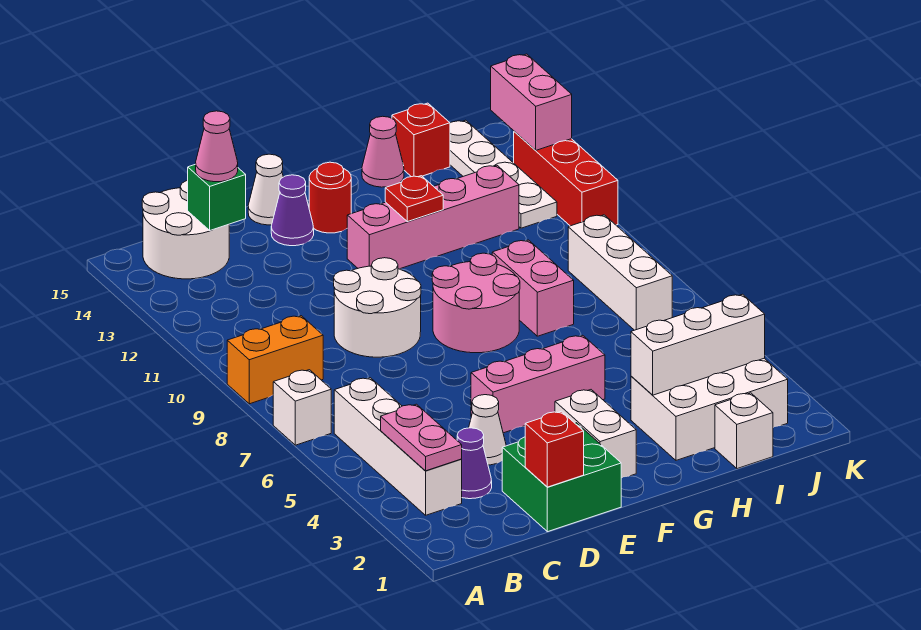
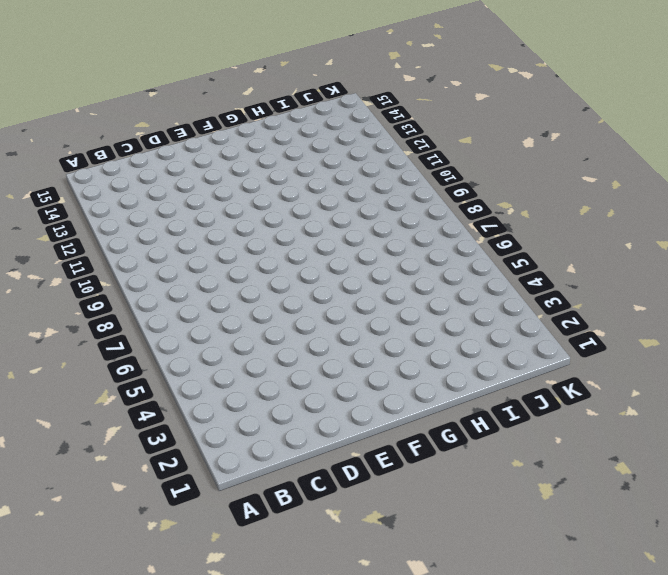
none -> white 1x1 brick [273,370,331,445]
none -> orange 1x2 brick [227,316,323,404]
none -> white 1x4 brick [334,378,462,515]
none -> white 2x2 round brick [142,180,229,279]

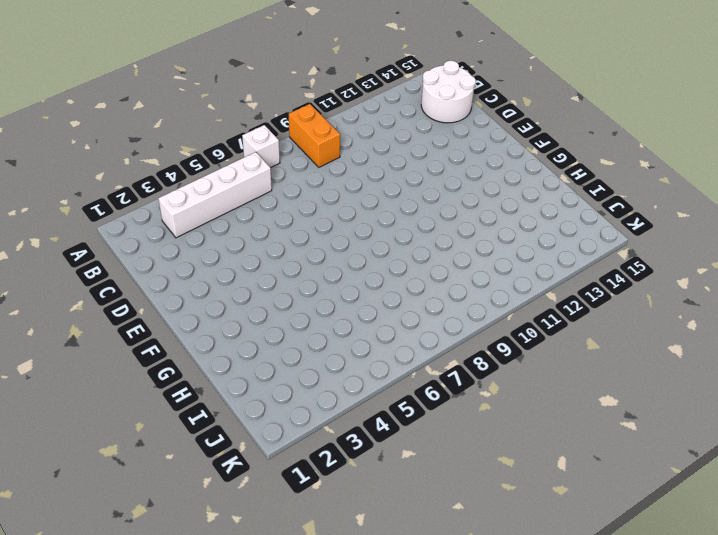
none -> purple 1x1 cone [457,428,492,499]
none -> green 2x2 brick [502,423,621,532]
none -> white 1x1 cone [469,395,506,465]
none -> white 2x2 round brick [334,258,421,357]

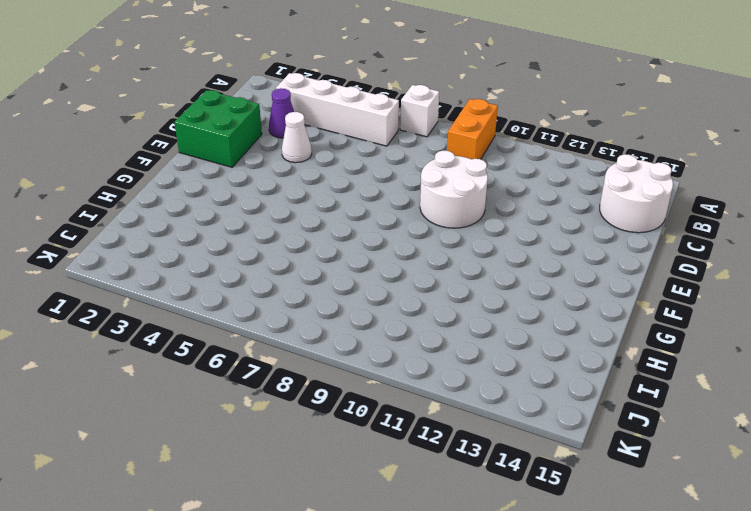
none -> pink 1x3 brick [471,335,605,433]
none -> purple 1x1 cone [271,175,314,246]
none -> white 1x1 cone [248,154,283,225]
none -> white 1x2 brick [555,390,636,478]

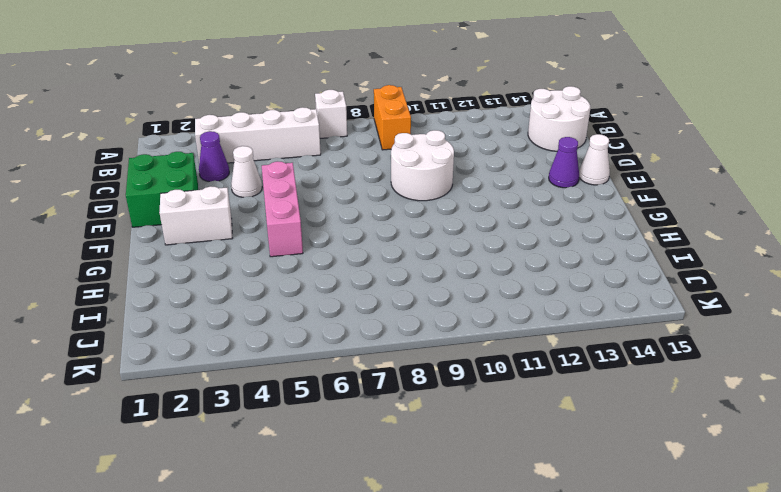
none -> pink 2x2 round brick [432,253,520,353]
none -> pink 1x4 brick [347,165,519,269]
none -> red 1x1 round brick [309,162,351,233]
none -> white 2x3 brick [631,358,788,460]

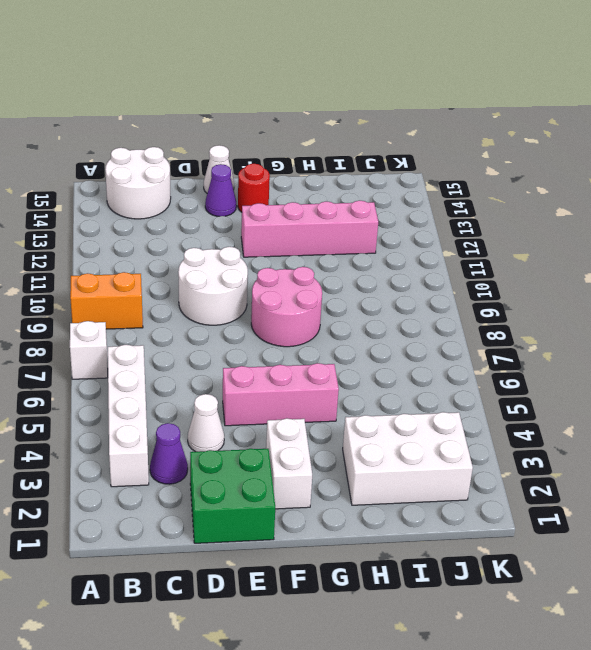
none -> pink 1x2 brick [492,240,574,336]
none -> pink 1x1 cone [362,116,404,187]
none -> white 1x1 brick [715,393,773,469]
none -> red 1x1 brick [392,103,450,177]

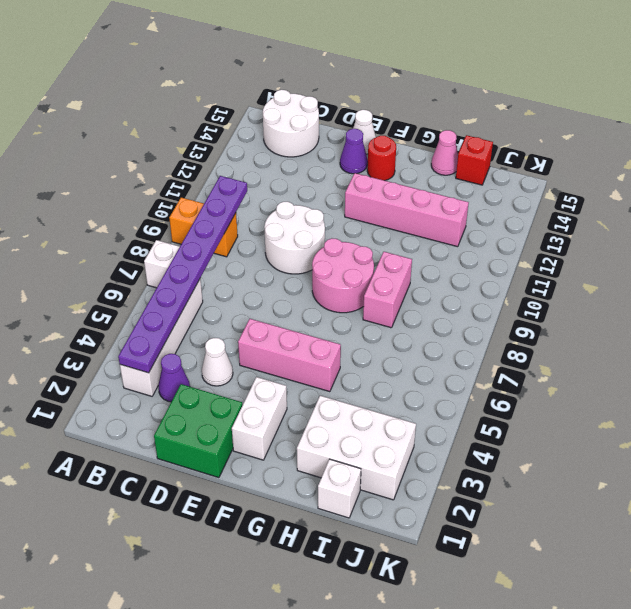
purple 1x8 plate [118,176,247,373] -> pink 1x2 plate [381,404,462,471]
none -> white 1x3 brick [568,215,672,330]
none -> white 1x4 plate [450,120,557,228]
none -> red 1x3 brick [514,131,618,226]
none -> green 1x1 brick [188,164,246,231]

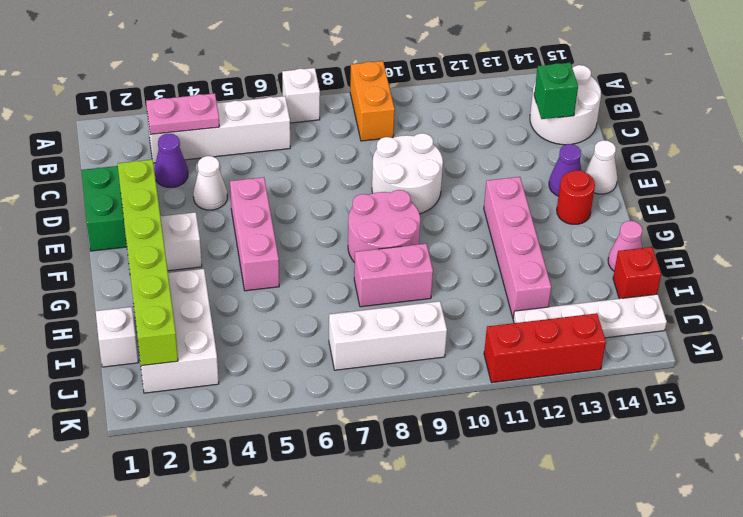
lime 1x6 brick [118,159,178,366] -> none
none -> red 1x1 brick [525,411,584,487]
none -> red 1x1 plate [385,176,443,222]
none -> white 1x3 brick [631,294,765,395]
none -> pink 1x2 brick [491,54,572,150]

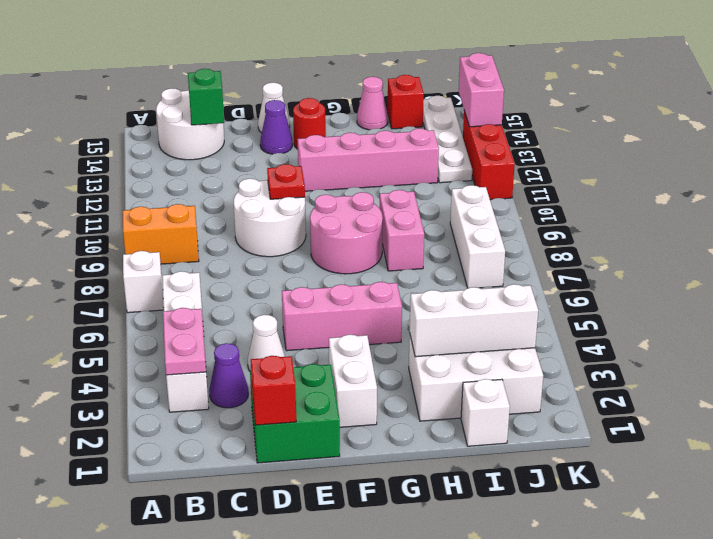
red 1x1 plate [267,164,305,199] -> red 1x1 plate moved to [385,176,443,222]
none -> pink 1x1 cone [196,111,238,182]

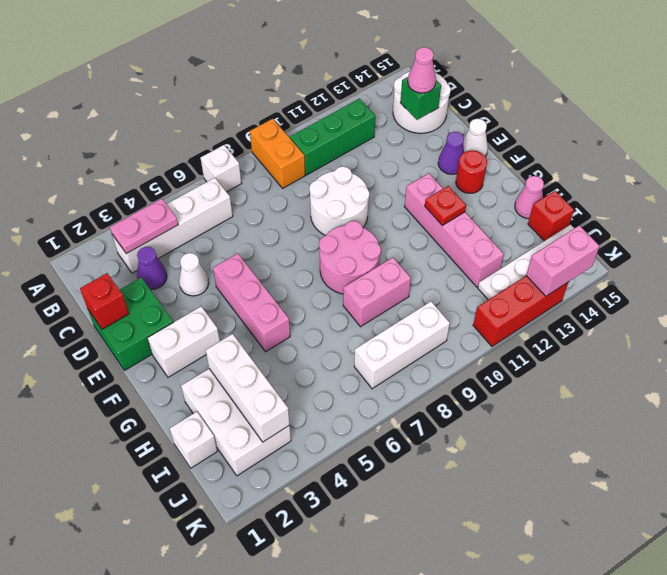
green 1x3 brick [290,99,375,175] -> none

